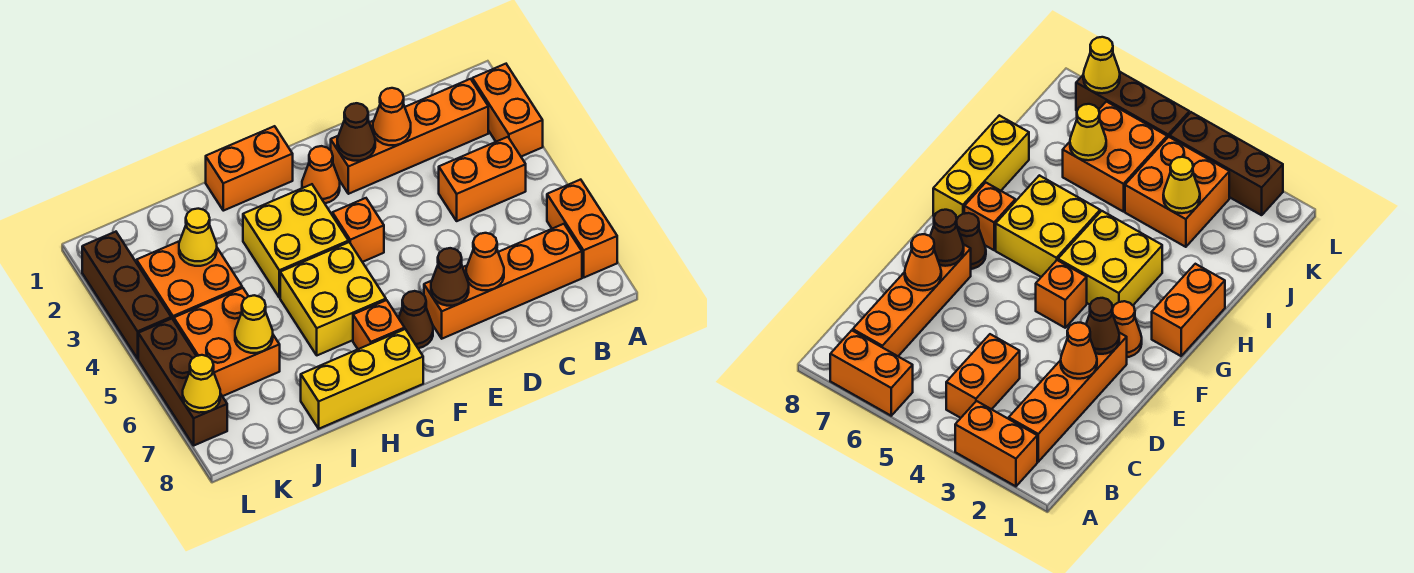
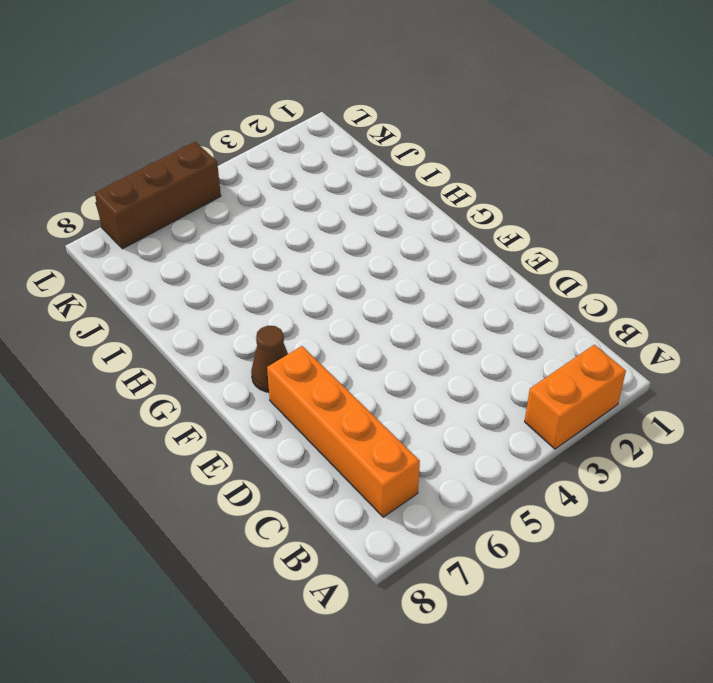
none -> orange 1x2 brick [547,180,617,277]
none -> orange 1x4 brick [331,79,488,194]
none -> orange 1x2 brick [439,137,526,221]

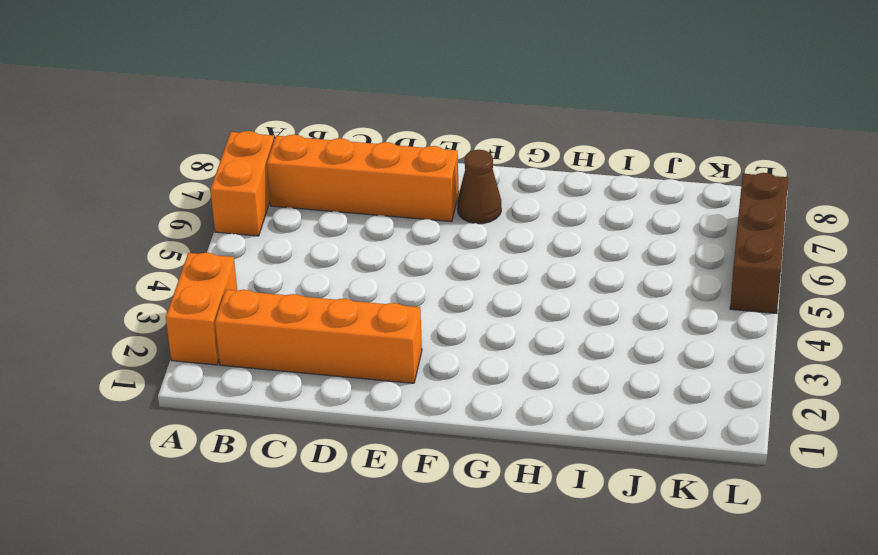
none -> orange 1x2 brick [439,137,526,221]
none -> orange 1x1 cone [302,146,340,203]
none -> orange 1x1 brick [332,198,384,262]

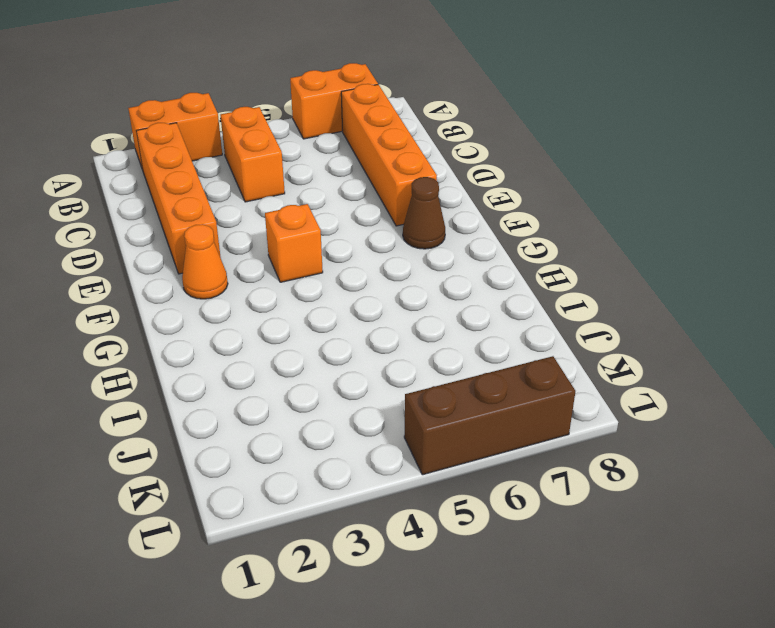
none -> orange 1x2 brick [206,126,293,211]
none -> yellow 2x2 brick [243,184,349,298]
none -> yellow 2x2 brick [280,242,386,355]

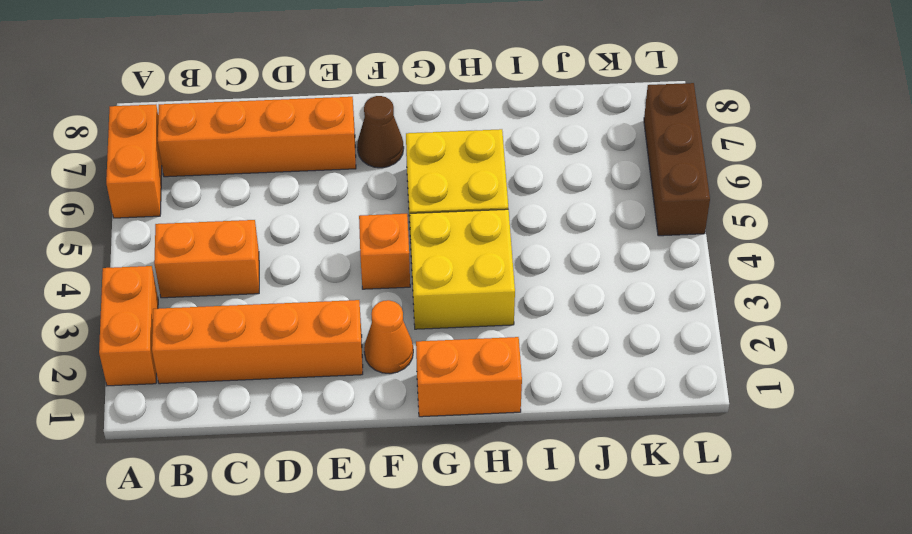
none -> orange 1x1 brick [353,300,405,349]
none -> yellow 1x3 brick [301,329,423,429]
none -> orange 2x2 brick [137,241,242,320]

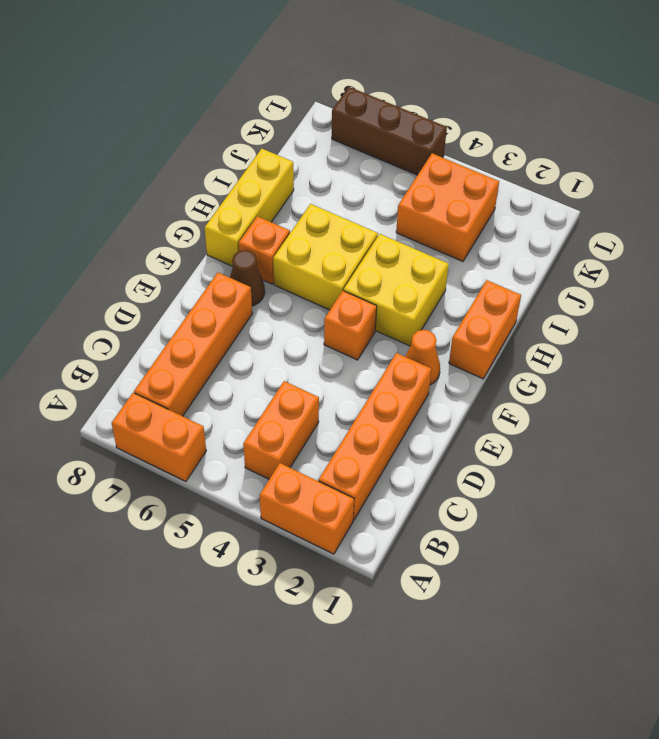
none -> orange 2x2 brick [174,288,280,396]
none -> brown 1x3 brick [82,232,171,359]
none -> orange 1x1 cone [373,88,411,145]

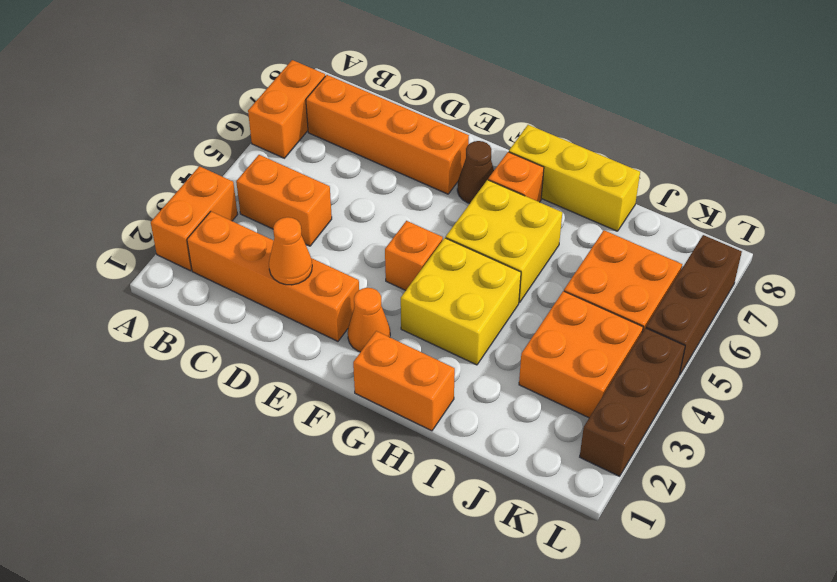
none -> orange 1x1 cone [466,233,504,290]
none -> brown 1x1 cone [337,103,375,161]
none -> brown 1x1 cone [431,248,469,306]

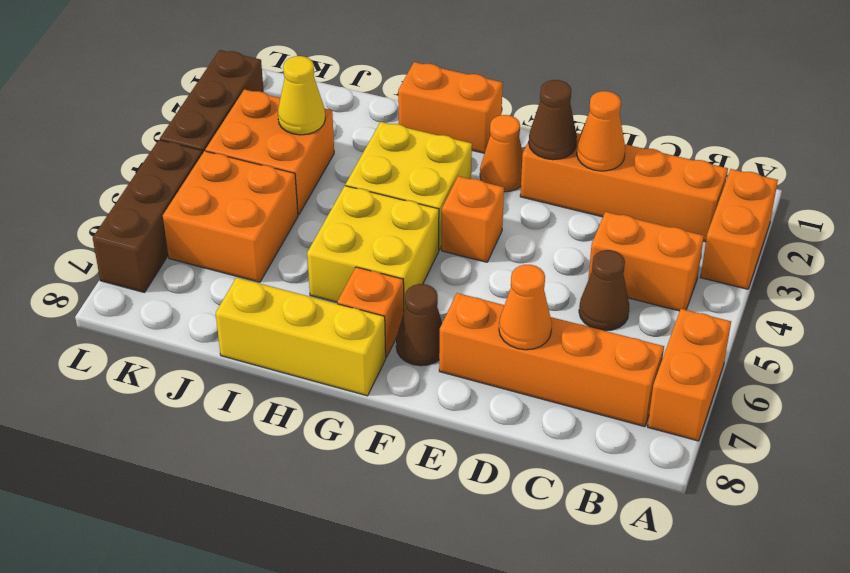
brown 1x1 cone [579,250,629,331] -> brown 1x1 cone moved to [431,248,469,306]
none -> yellow 1x1 cone [235,295,273,353]
none -> yellow 1x1 cone [183,355,220,413]

